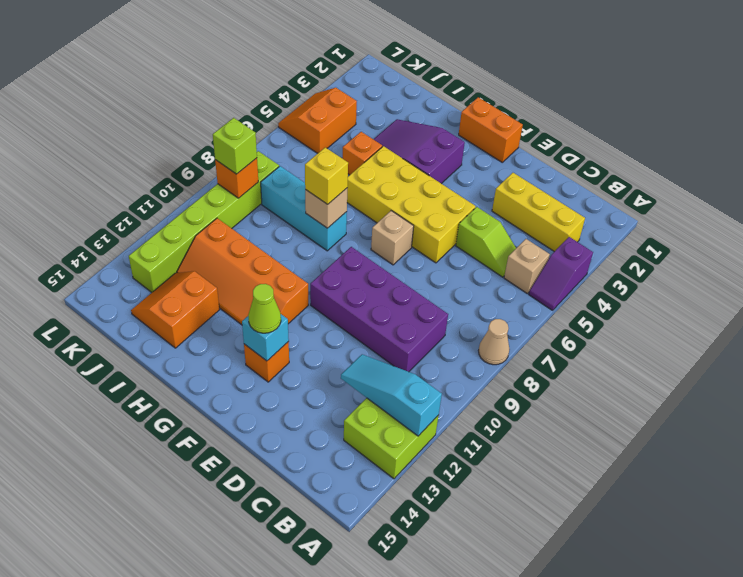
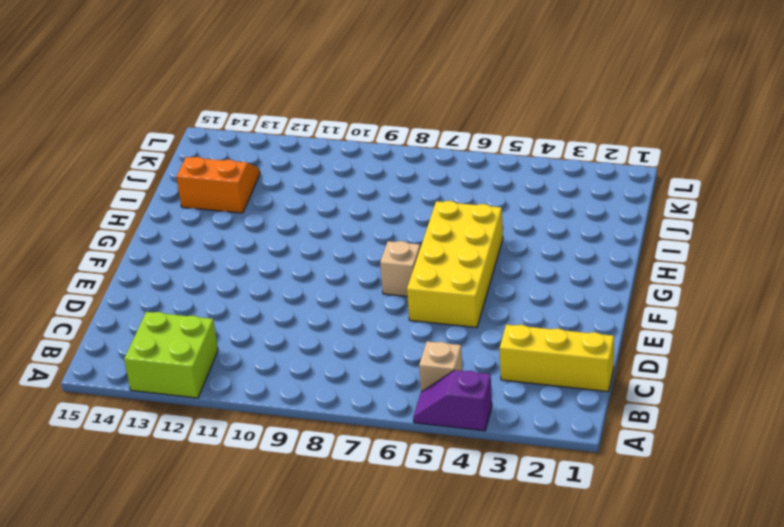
yellow 1x3 brick [500,325,614,392] -> yellow 1x3 brick turned to [492,173,585,252]
none -> tan 1x1 cone [478,319,510,365]
none -> lime 1x2 slope [456,207,516,277]
none -> purple 2x4 brick [310,247,448,372]

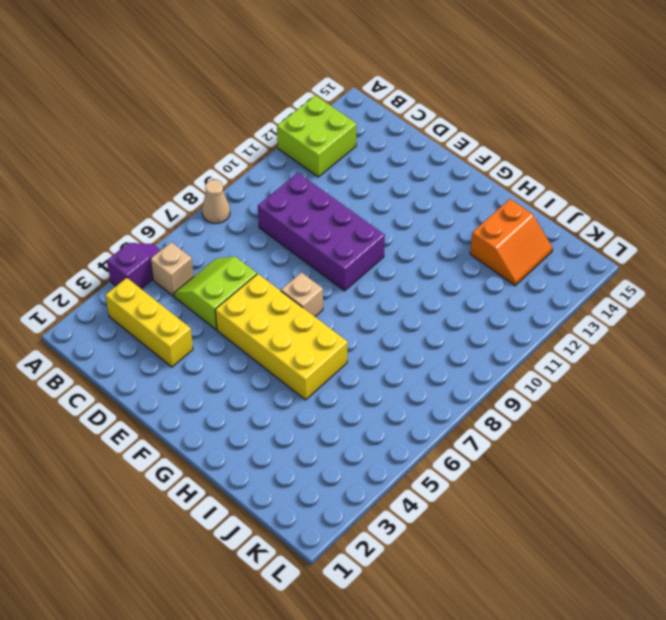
lime 2x2 slope [174,257,257,330] -> lime 1x2 slope [456,207,516,277]
none -> orange 1x2 brick [459,97,523,162]
none -> orange 1x1 brick [244,342,289,382]
none -> purple 2x3 slope [374,119,465,184]

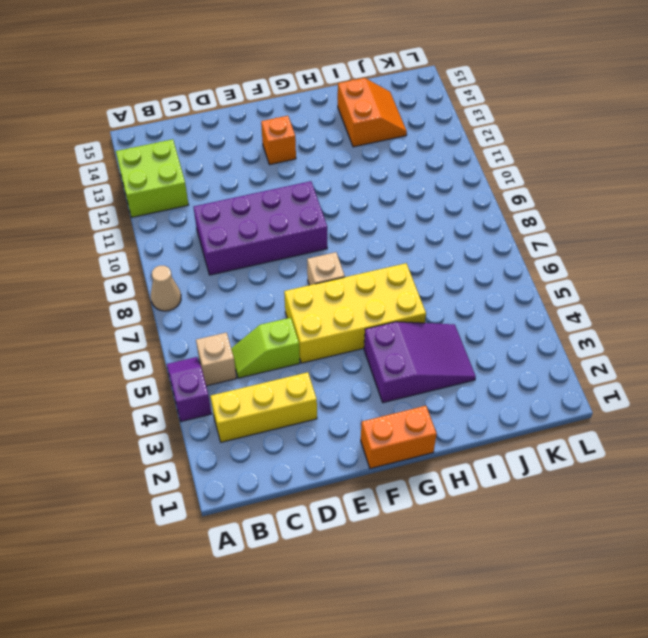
none -> orange 2x4 slope [177,218,308,325]
none -> cyan 1x3 brick [261,166,347,251]
none -> orange 1x1 brick [343,132,382,175]

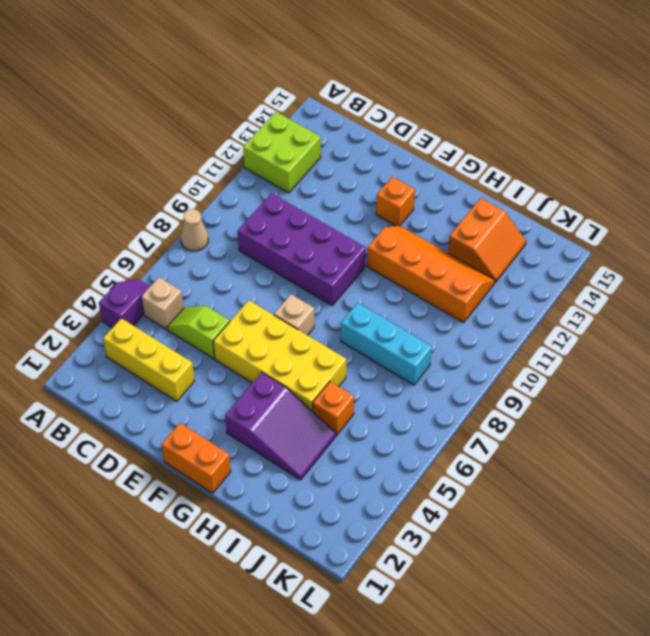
none -> orange 2x2 slope [278,88,357,153]
none -> lime 1x6 brick [129,151,279,292]
none -> cyan 1x3 slope [341,354,442,436]

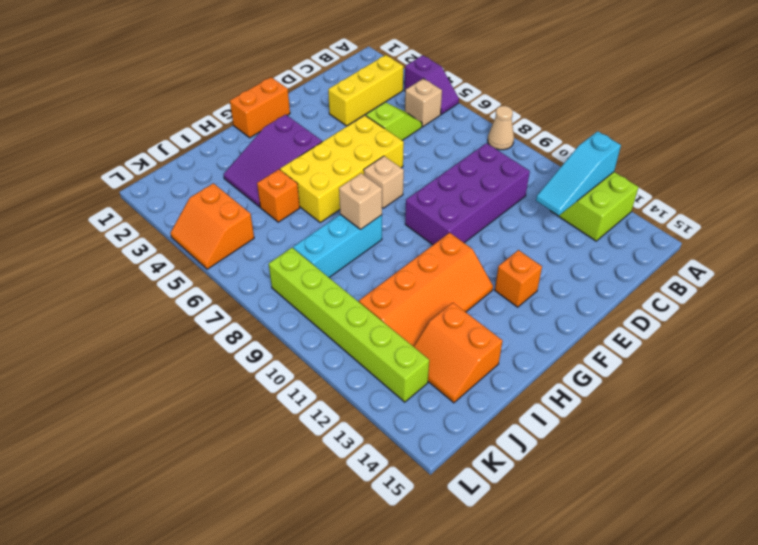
none -> cyan 1x1 brick [242,314,289,361]
none -> orange 1x1 brick [215,158,258,198]
none -> lime 1x1 cone [248,284,281,333]

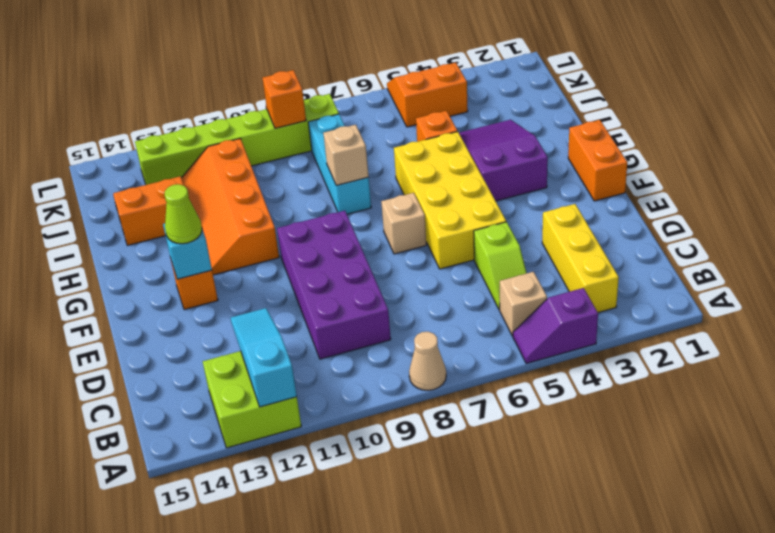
none -> yellow 1x1 brick [305,147,348,204]
none -> lime 1x1 brick [213,118,257,174]

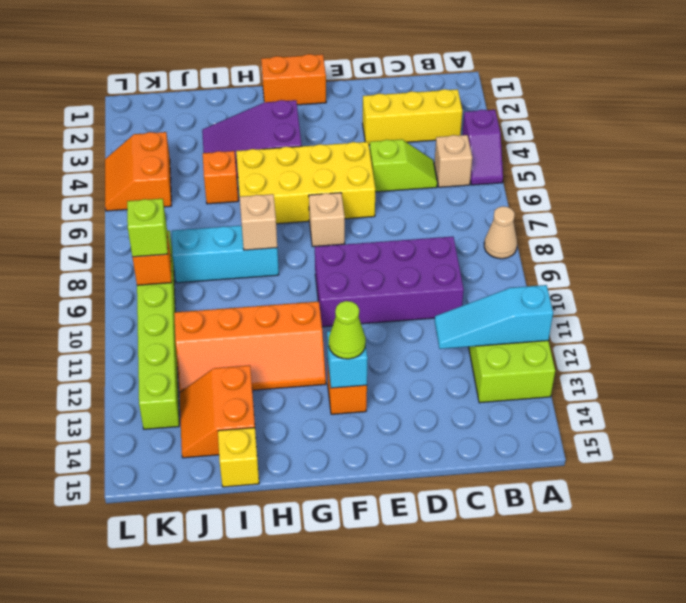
yellow 1x1 brick [218,428,259,487] -> yellow 1x1 brick moved to [305,147,348,204]

